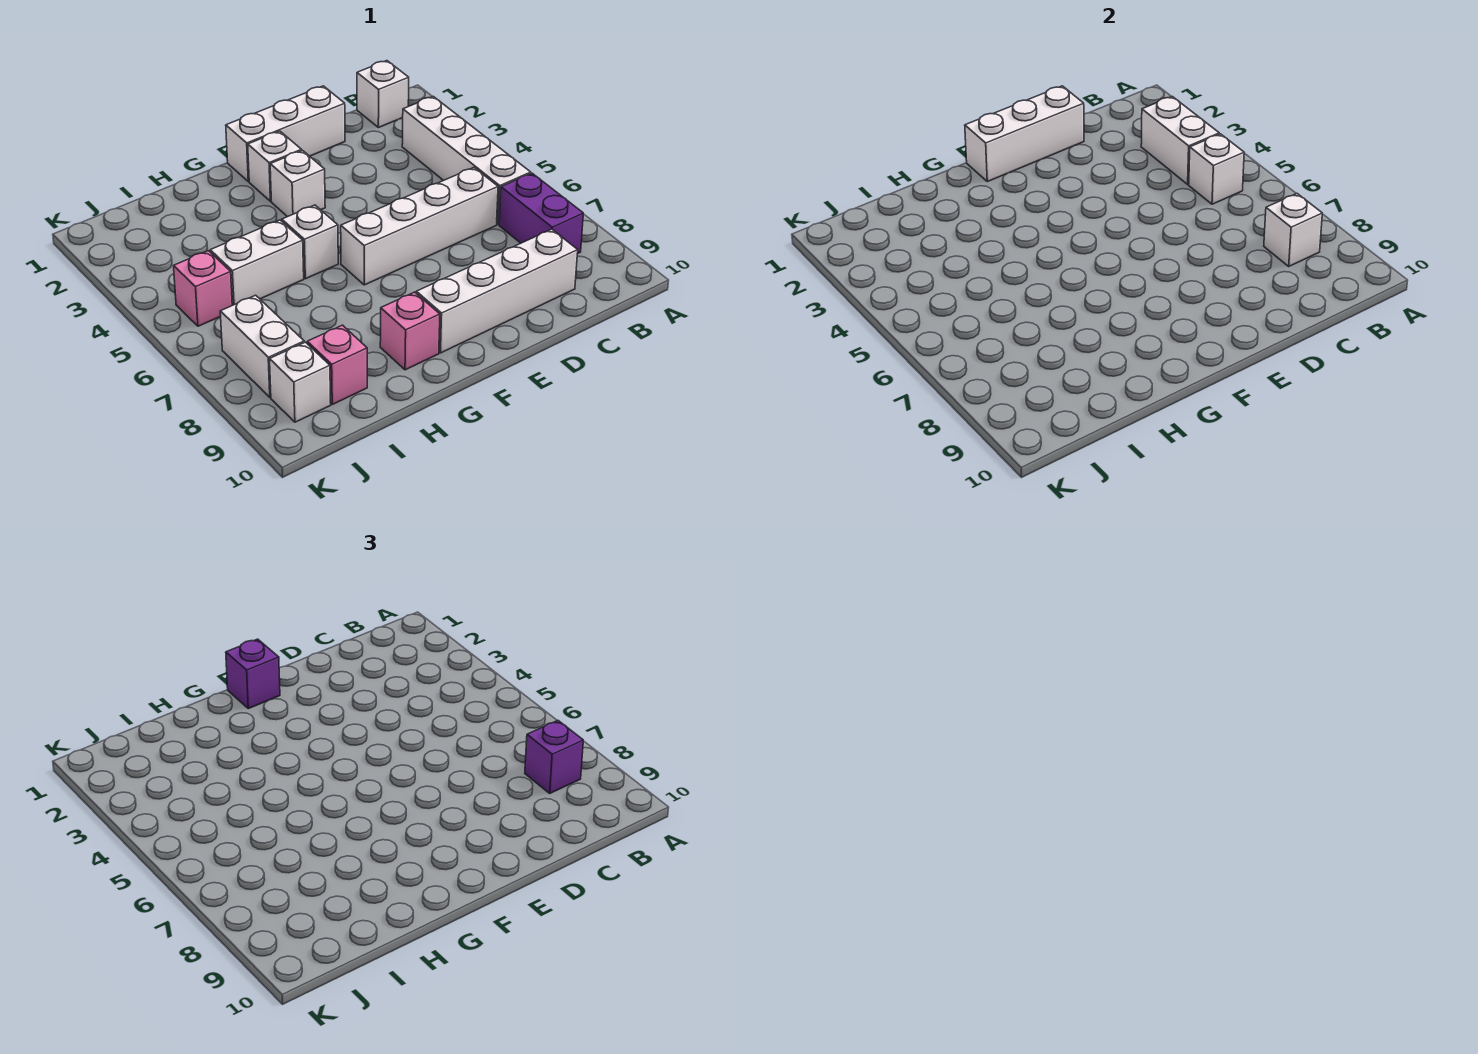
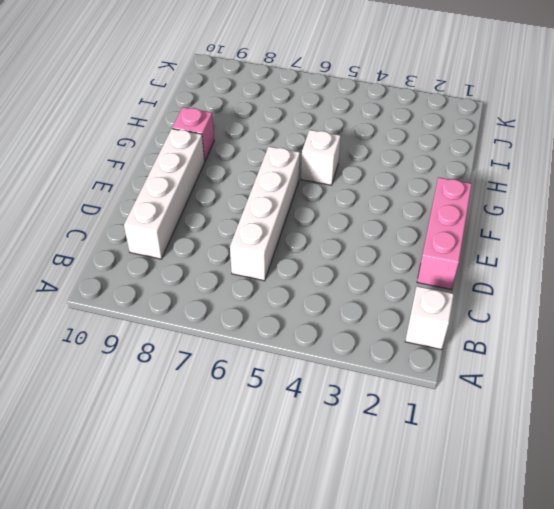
pink 1x3 brick [417,177,472,289] -> white 1x3 brick [226,86,345,182]
none -> white 1x4 brick [402,97,531,225]
none -> purple 1x2 brick [499,173,583,254]
none -> white 1x1 brick [248,131,301,201]

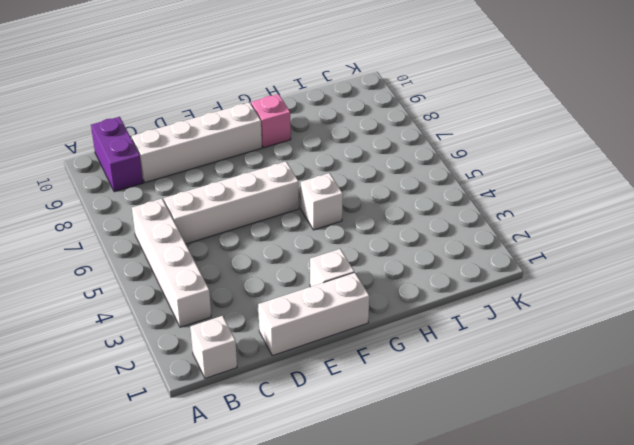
purple 1x2 brick [91,117,143,192] -> purple 1x2 brick moved to [499,173,583,254]
none -> white 1x1 brick [270,150,325,217]
none -> white 1x2 brick [210,220,304,305]
none -> pink 1x1 brick [307,325,367,404]

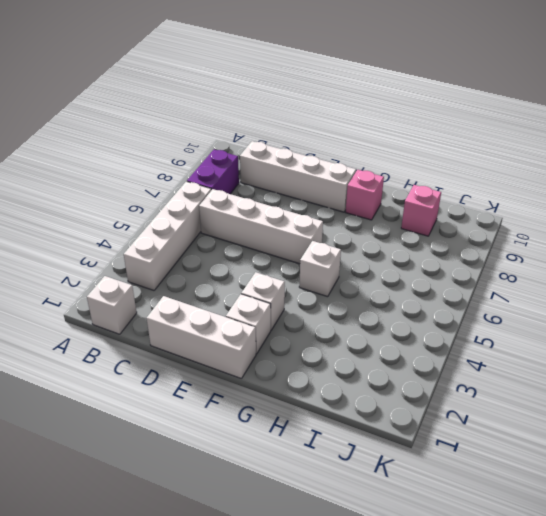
none -> white 1x2 brick [210,220,304,305]
none -> pink 1x1 brick [174,251,232,326]
none -> white 1x2 brick [220,295,304,397]

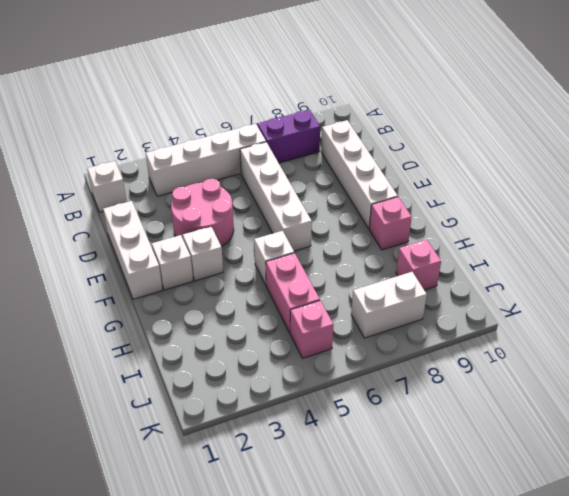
pink 2x2 round brick [171,179,234,247] -> none
pink 1x2 brick [266,253,320,333] -> white 1x2 brick [210,220,304,305]
none -> white 1x1 brick [270,342,331,422]
none -> white 1x2 brick [1141,97,1219,184]
none -> white 1x1 brick [1189,134,1244,204]

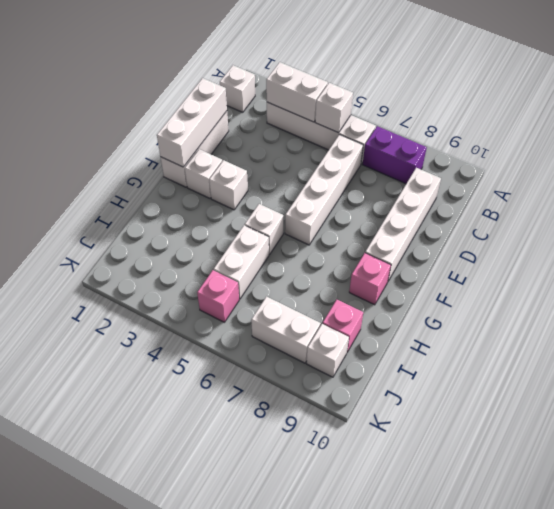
none -> white 1x1 brick [1264,194,1322,266]
none -> purple 1x1 brick [525,721,583,793]
none -> purple 1x1 brick [226,639,280,709]

